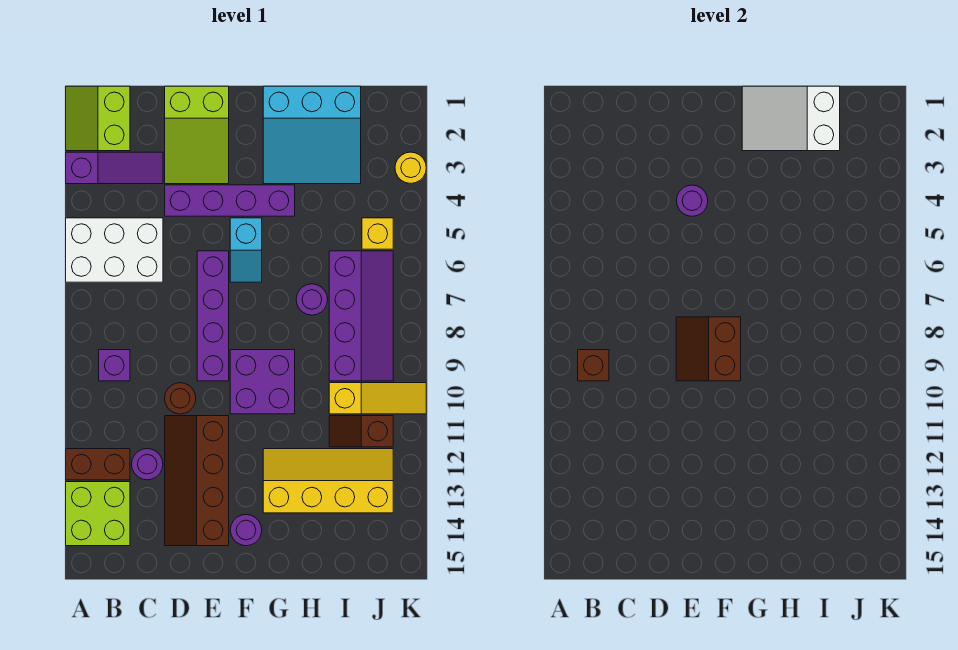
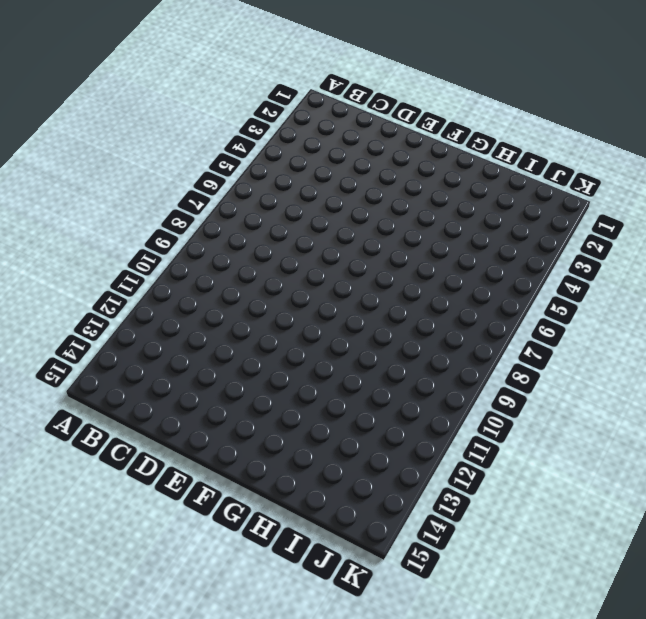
none -> lime 2x2 slope [66,86,130,151]
none -> purple 1x3 slope [66,152,163,184]
none -> white 2x3 brick [66,218,163,282]

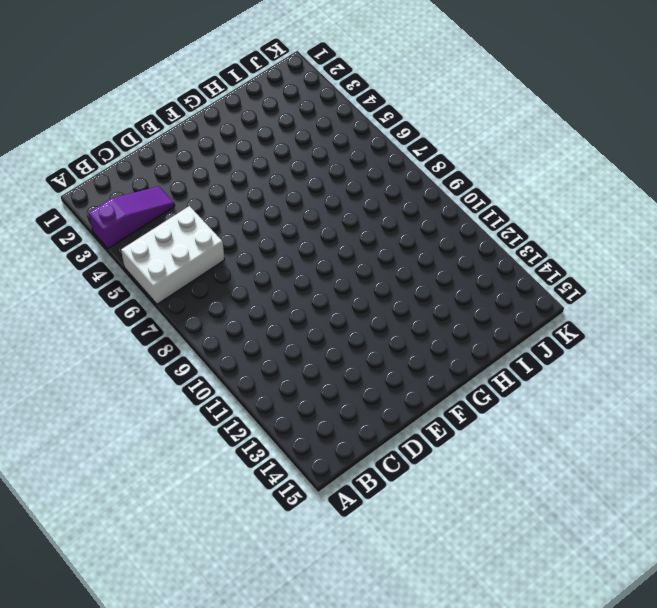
none -> lime 2x2 slope [66,86,130,151]
none -> brown 1x2 brick [66,449,130,480]
none -> lime 2x2 brick [66,482,130,546]

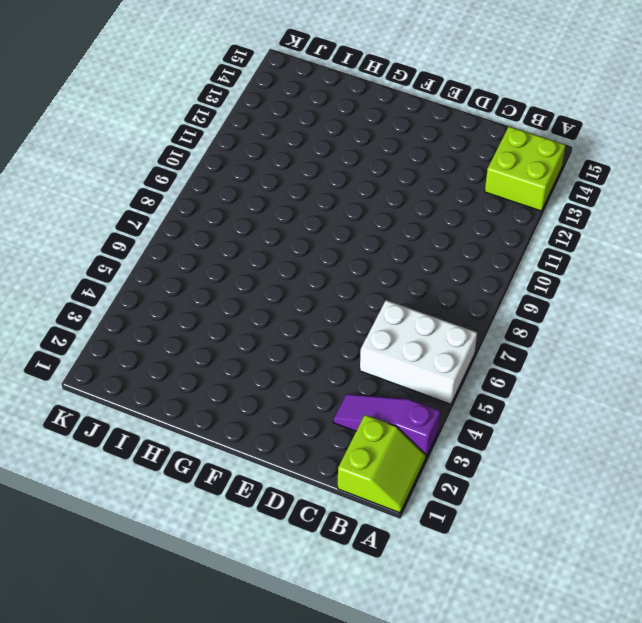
none -> brown 1x2 brick [66,449,130,480]
none -> purple 1x1 brick [99,350,130,381]
none -> purple 1x1 round brick [132,449,163,480]

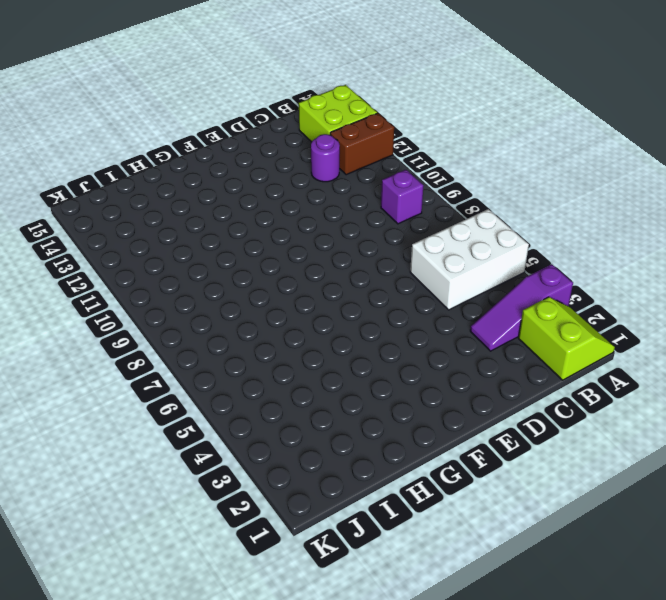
none -> lime 2x3 slope [165,86,229,184]
none -> purple 1x4 brick [165,185,295,216]
none -> brown 1x1 round brick [165,383,196,414]

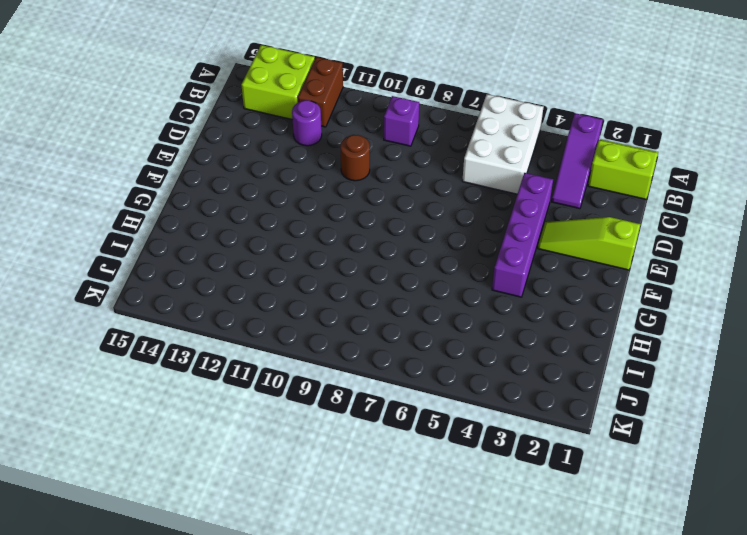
lime 1x3 slope [538,217,640,270] -> lime 2x3 slope [165,86,229,184]
none -> brown 2x4 slope [165,416,229,546]
none -> purple 1x4 brick [197,251,229,381]
none -> cyan 1x2 slope [230,218,262,282]

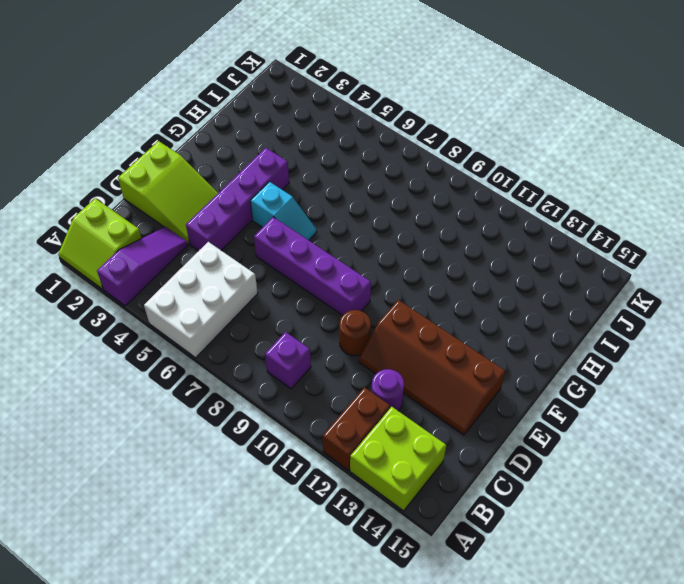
none -> purple 2x2 brick [230,350,295,414]
none -> purple 1x1 round brick [230,515,262,546]
none -> cyan 3x3 slope [263,86,361,184]

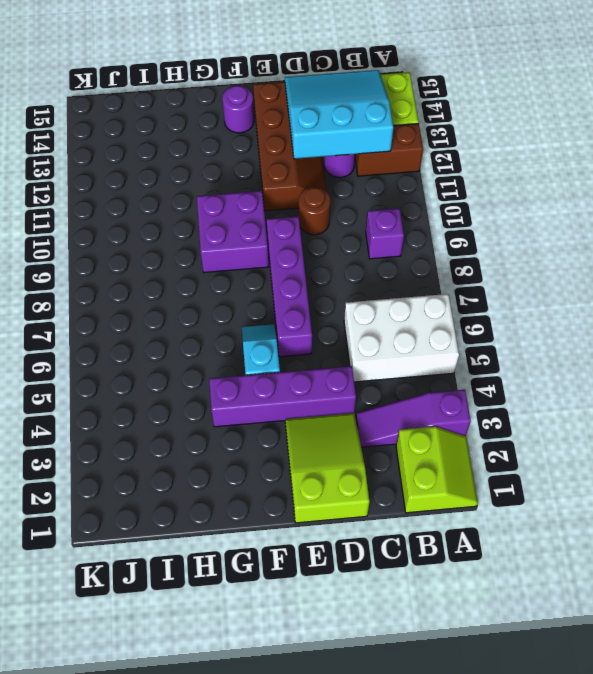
cyan 3x3 slope [285,70,393,159] -> cyan 3x3 slope moved to [263,86,361,184]
none -> yellow 2x4 slope [263,449,393,513]
none -> purple 1x1 round brick [296,284,328,315]
none -> purple 2x4 slope [329,251,393,381]

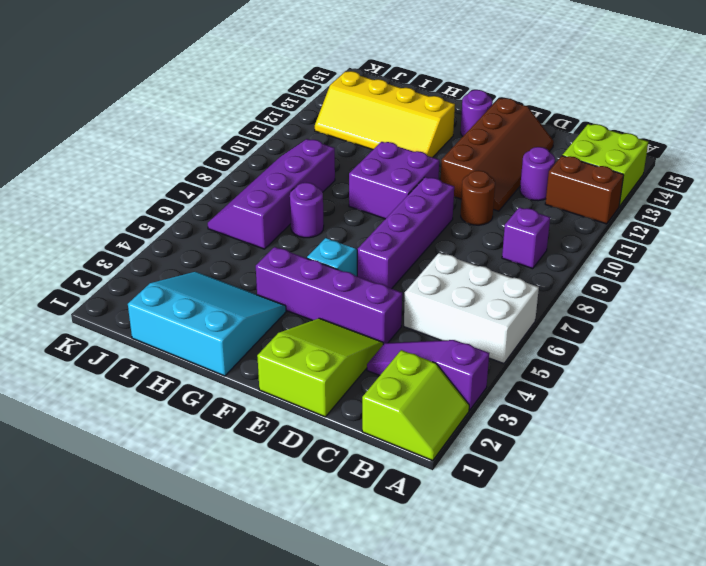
none -> yellow 1x3 slope [329,383,426,414]
none -> brown 1x2 slope [329,416,393,447]
none -> yellow 1x1 brick [362,218,393,249]

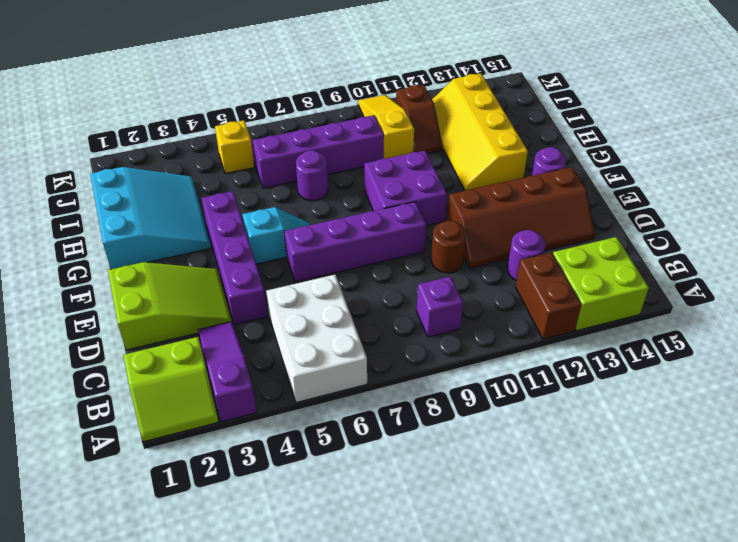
none -> yellow 1x1 round brick [395,152,426,183]
none -> brown 1x1 brick [578,350,609,381]
none -> purple 1x1 round brick [677,185,708,216]

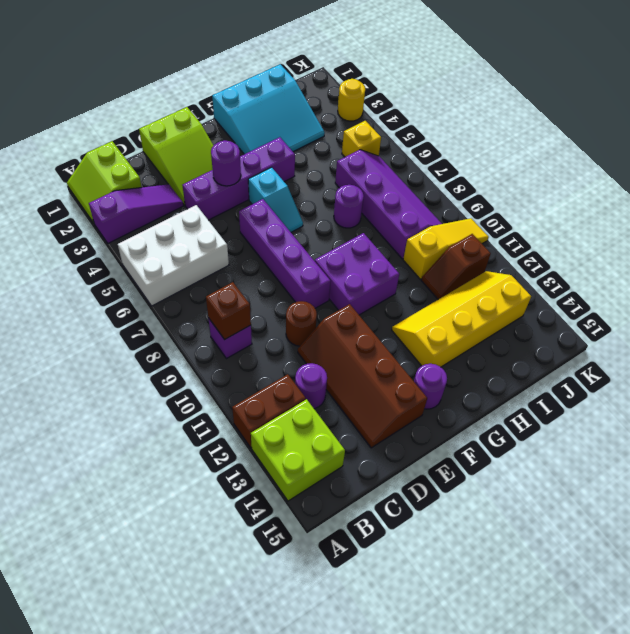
none -> brown 2x2 slope [676,317,741,381]
none -> white 2x3 slope [742,86,840,151]

